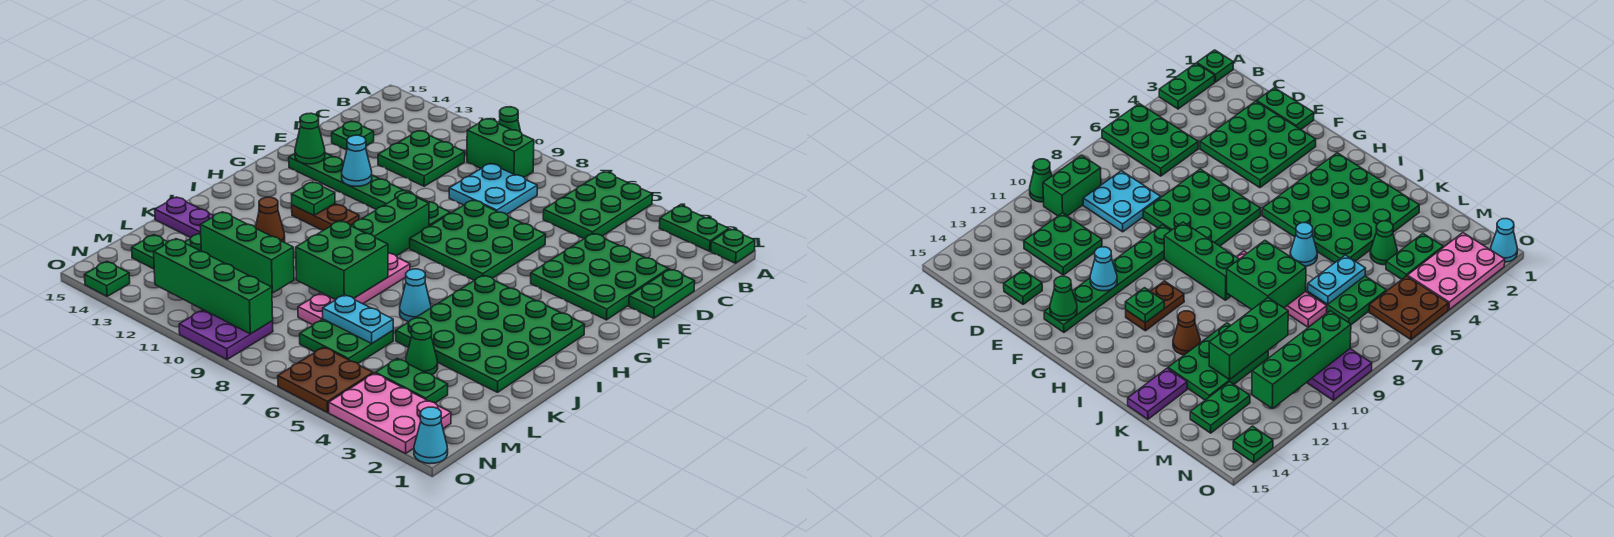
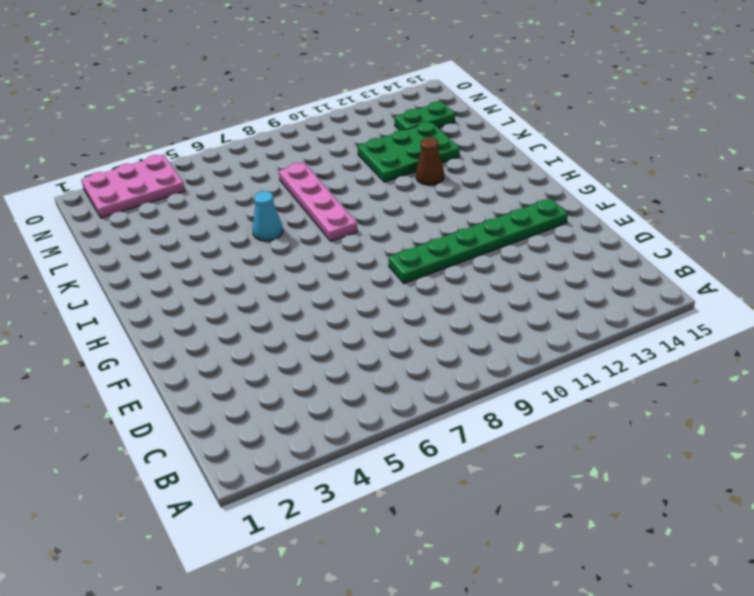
none -> green 1x1 plate [711,229,755,263]
none -> green 1x2 plate [659,206,729,251]
none -> green 2x3 plate [543,172,652,239]
none -> green 1x1 cone [499,107,521,132]

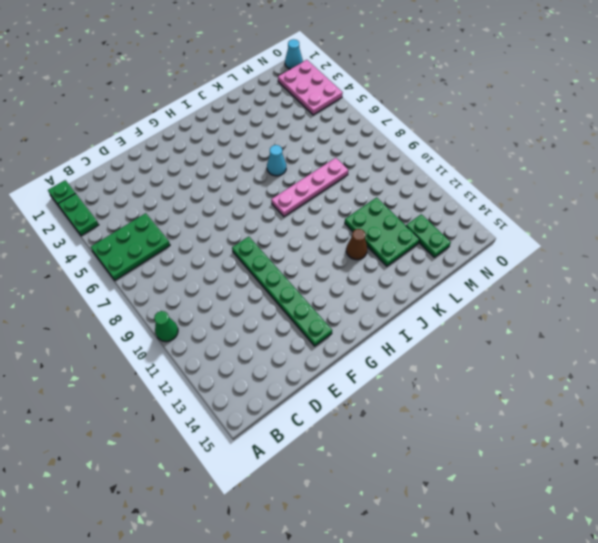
none -> green 1x2 brick [467,119,534,177]
none -> cyan 2x2 plate [449,164,537,214]
none -> green 2x2 plate [378,131,465,186]
none -> green 1x2 plate [629,269,695,318]

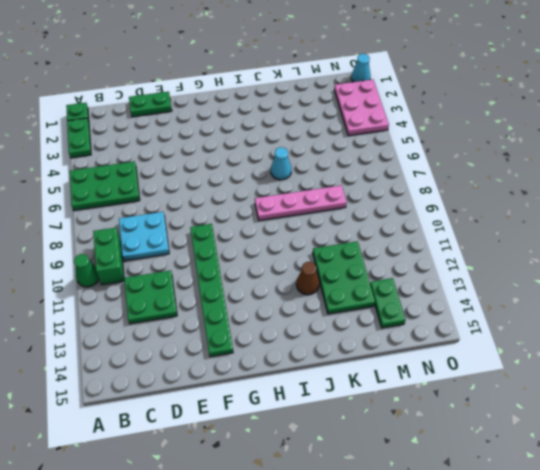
none -> green 3x3 plate [531,233,668,320]
none -> green 1x1 plate [332,121,374,150]
none -> green 3x3 plate [410,200,546,280]
none -> green 1x3 brick [350,192,429,256]

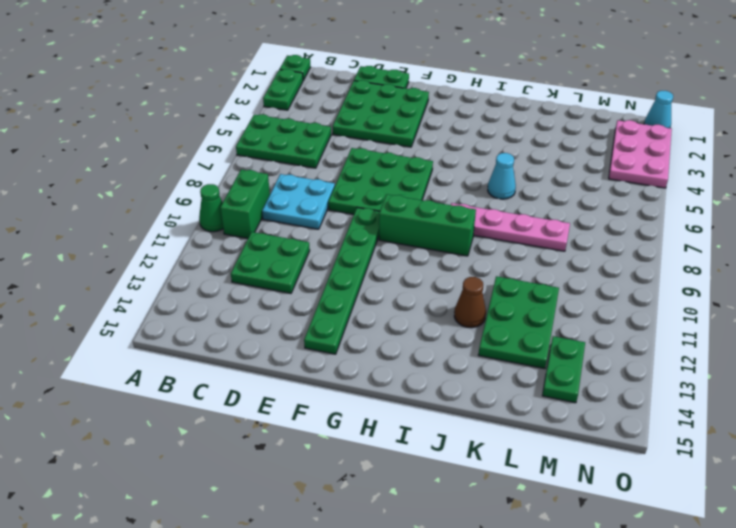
none -> green 1x1 plate [332,121,374,150]
none -> green 4x4 plate [396,275,585,392]
none -> brown 1x2 plate [292,204,359,231]
none -> purple 1x2 plate [155,197,214,238]

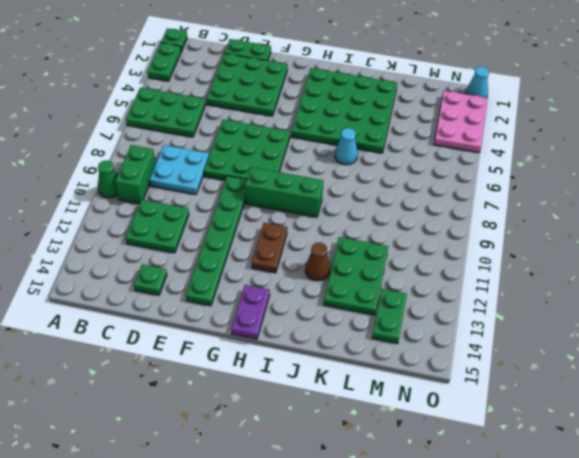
purple 1x2 plate [231,285,270,339] -> purple 1x2 plate moved to [155,197,214,238]
none -> pink 1x4 plate [298,253,410,325]
none -> green 1x1 cone [405,323,438,375]
none -> green 2x2 plate [300,319,393,363]
none -> green 1x2 plate [375,358,448,403]

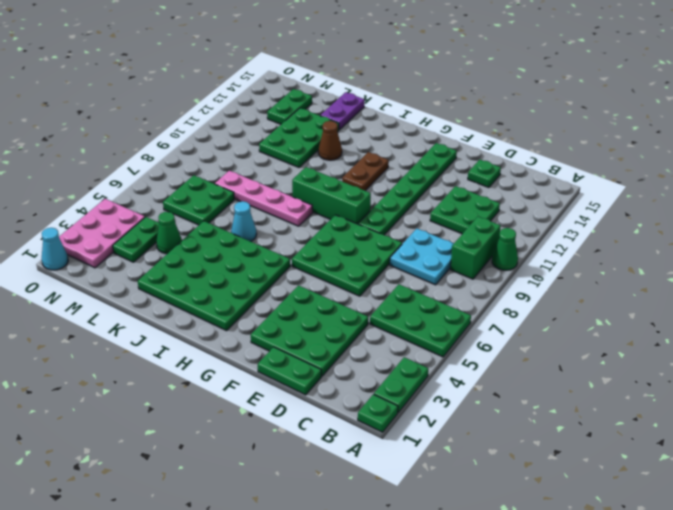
none -> brown 2x2 plate [278,347,373,412]
none -> purple 2x2 plate [179,310,273,360]
none -> green 1x1 plate [84,262,130,296]
none -> cyan 1x1 cone [342,135,372,186]

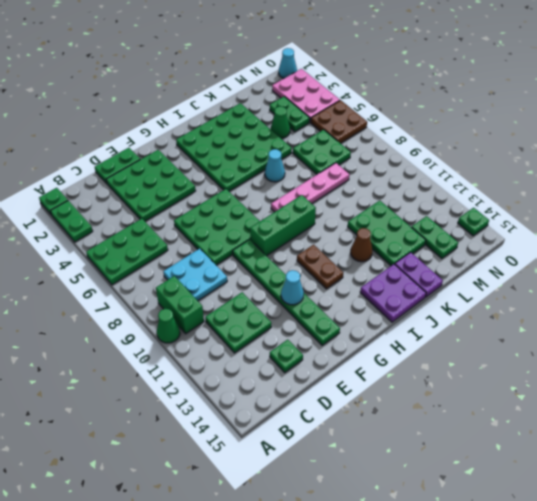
purple 2x2 plate [360,264,426,322] -> purple 2x2 plate moved to [179,310,273,360]
none -> green 1x1 cone [295,113,325,164]
none -> green 1x1 plate [291,182,335,215]
none -> green 2x2 brick [296,221,388,300]
none -> cyan 1x2 plate [323,295,393,343]

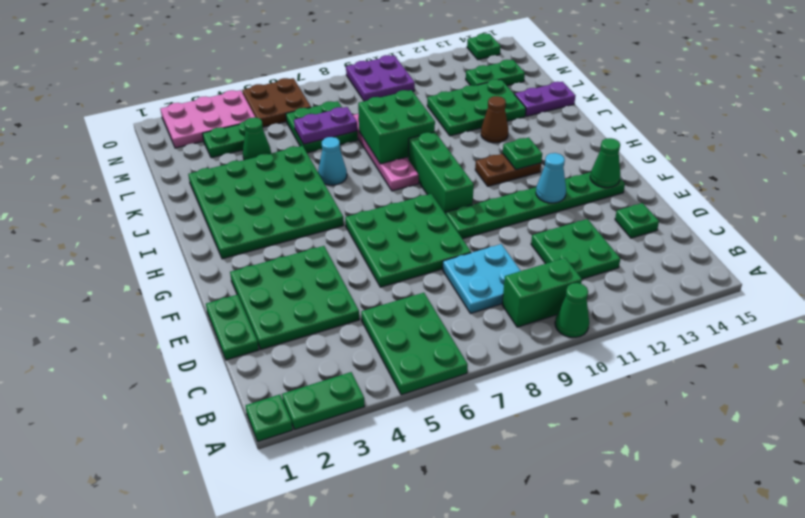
purple 1x2 plate [294,107,357,144] -> cyan 1x2 plate [323,295,393,343]
none -> cyan 1x1 cone [414,407,448,464]
none -> green 1x3 brick [200,212,294,293]
none -> green 1x4 brick [154,239,273,334]

